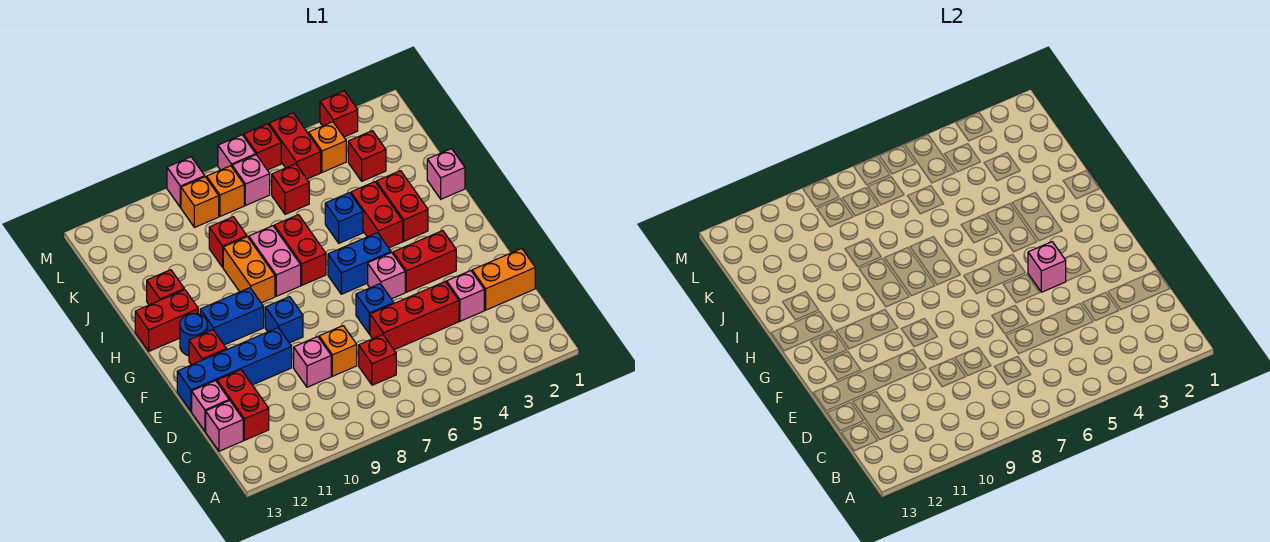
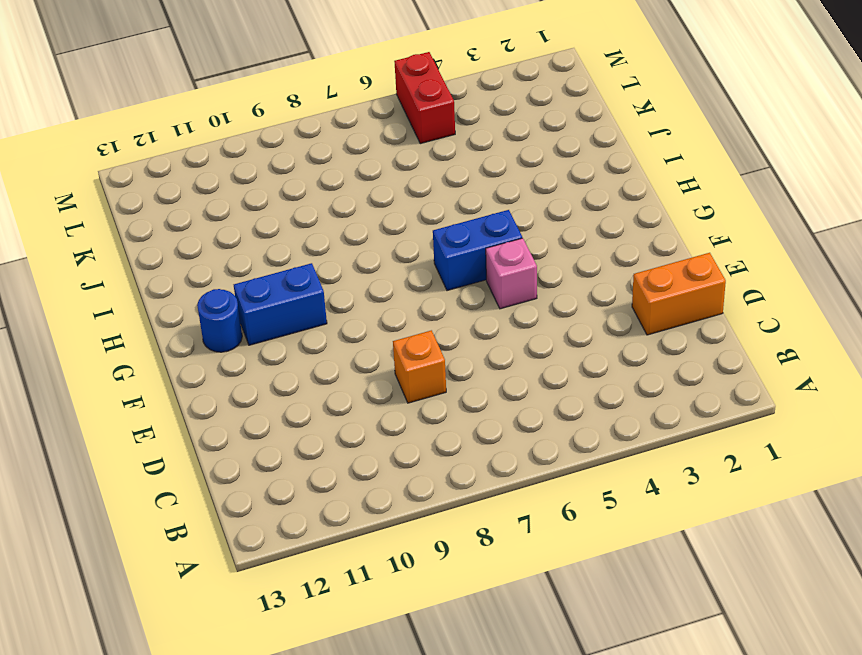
none -> red 1x1 brick [359,335,396,385]
none -> red 1x2 brick [217,370,269,440]
none -> pink 1x1 brick [206,400,243,451]
none -> pink 1x1 brick [447,271,484,321]

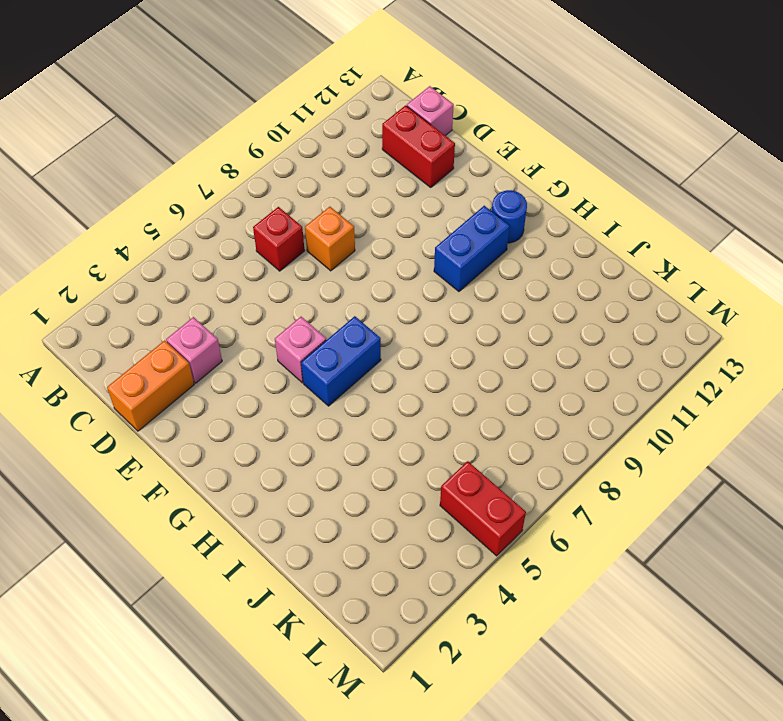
none -> red 1x3 brick [370,282,459,350]
none -> pink 1x1 brick [294,337,331,387]
none -> pink 1x1 brick [192,381,229,431]
none -> blue 1x1 brick [356,284,394,334]

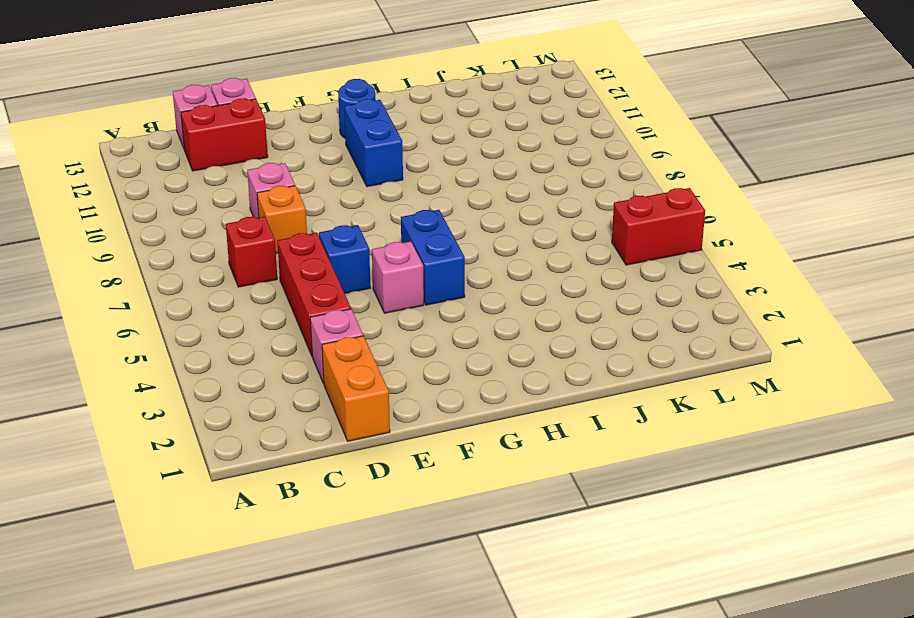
none -> blue 1x4 brick [177,328,292,411]
none -> red 1x2 brick [393,231,456,292]
none -> blue 1x1 brick [265,297,303,343]
none -> red 1x1 brick [189,330,227,365]

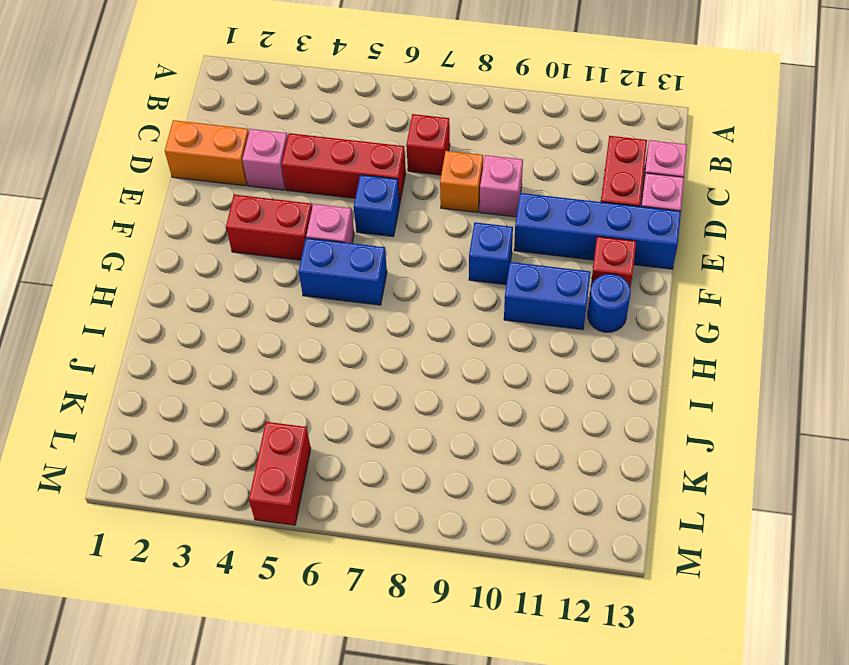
none -> red 1x2 brick [376,171,428,241]
none -> red 1x2 brick [351,182,403,248]
none -> red 1x2 brick [274,215,326,285]
none -> pink 1x2 brick [249,226,301,296]

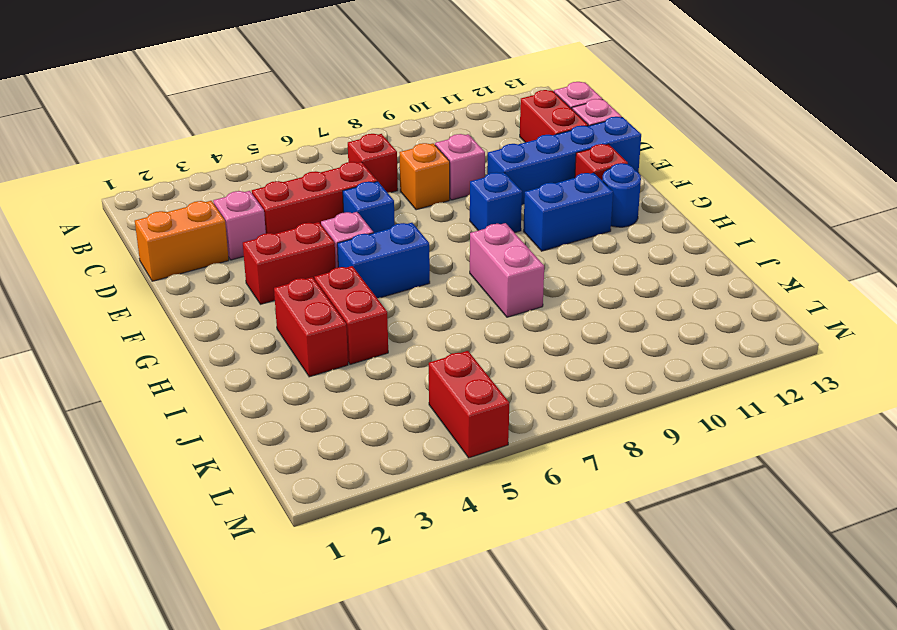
none -> red 1x2 brick [274,215,326,285]
none -> orange 1x2 brick [223,237,275,303]
none -> red 1x2 brick [135,290,198,351]
none -> pink 1x1 brick [427,149,465,199]

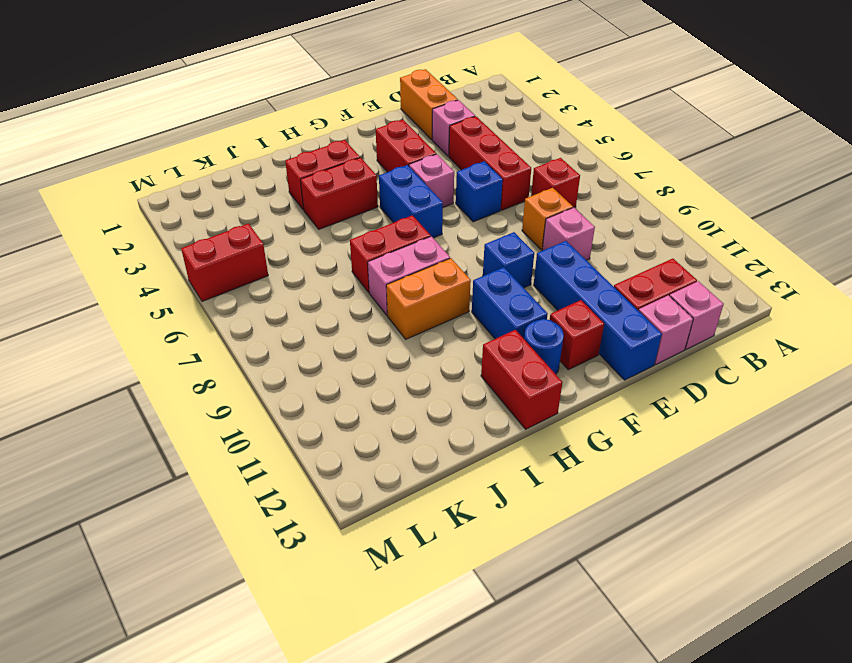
none -> pink 1x1 brick [427,149,465,199]
none -> blue 1x1 brick [325,193,363,243]
none -> red 1x1 brick [147,270,184,305]
none -> red 1x1 brick [209,217,247,267]

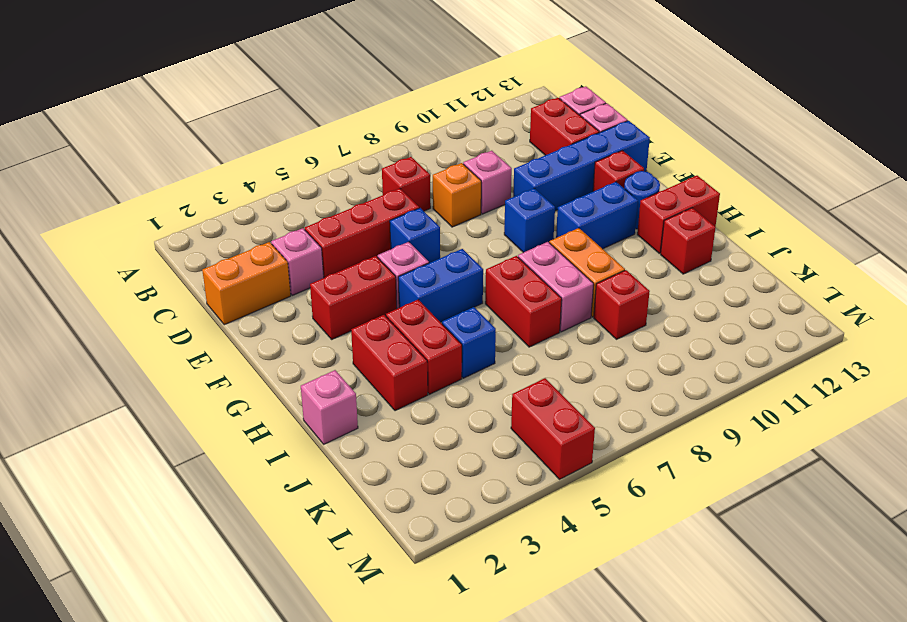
none -> red 1x1 brick [348,131,386,181]
none -> red 1x1 brick [272,164,309,214]
none -> orange 1x1 brick [309,122,346,172]
none -> pink 1x1 brick [232,155,270,206]

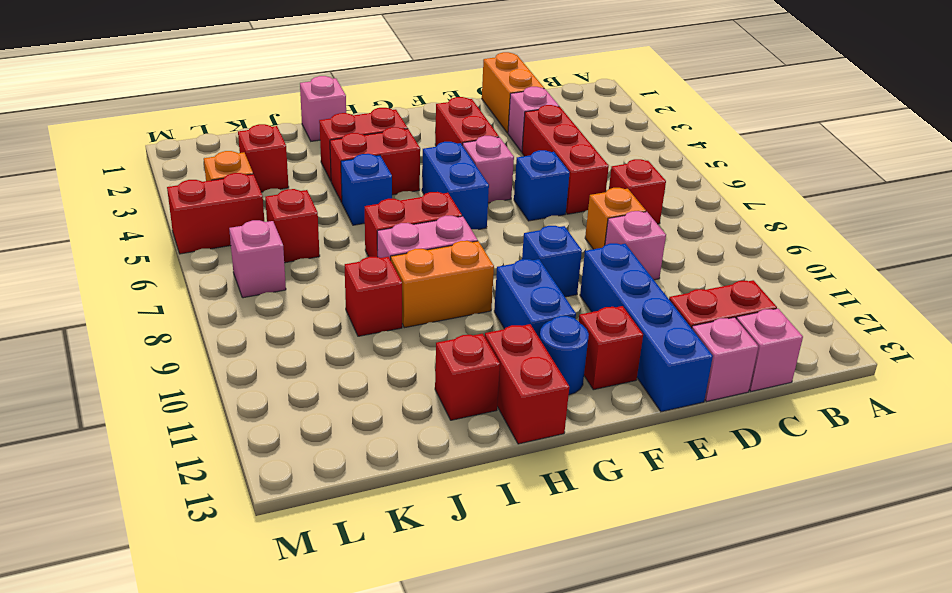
none -> orange 1x1 brick [207,166,244,216]
none -> orange 1x1 brick [181,177,219,228]
none -> red 1x1 brick [320,91,358,137]
none -> red 1x1 brick [244,124,281,170]

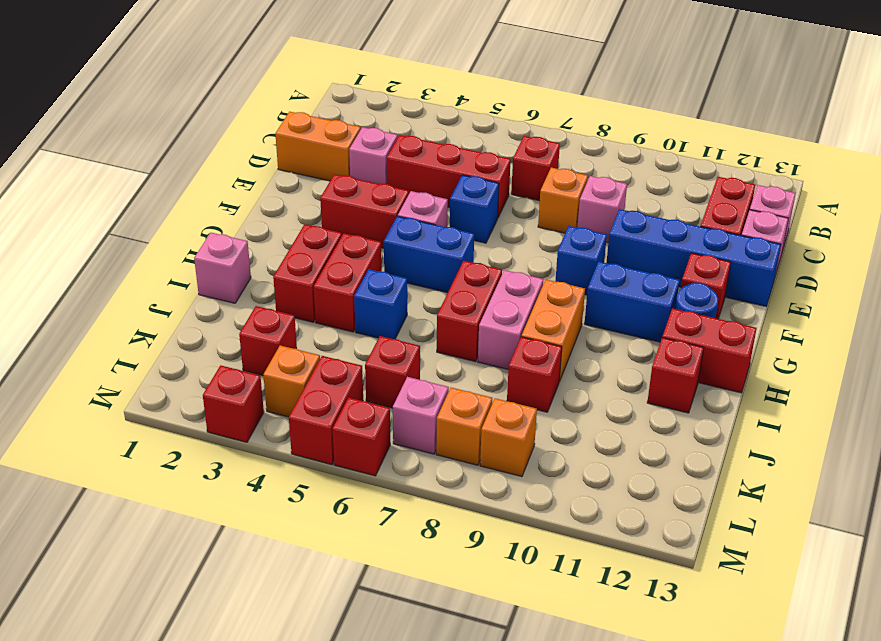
none -> pink 1x1 brick [218,135,256,170]
none -> pink 1x1 brick [167,157,205,208]
none -> pink 1x1 brick [1028,242,1066,292]

